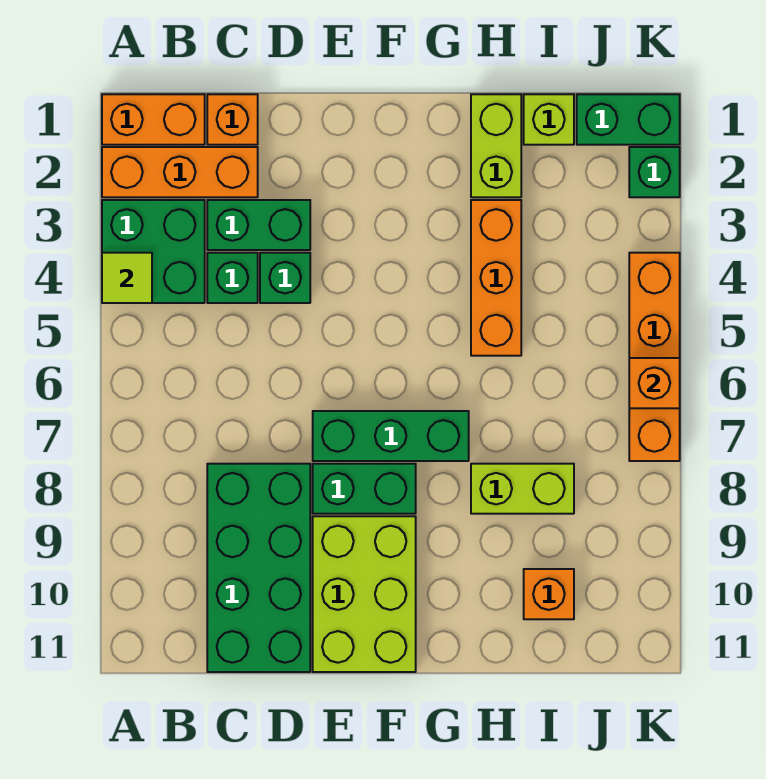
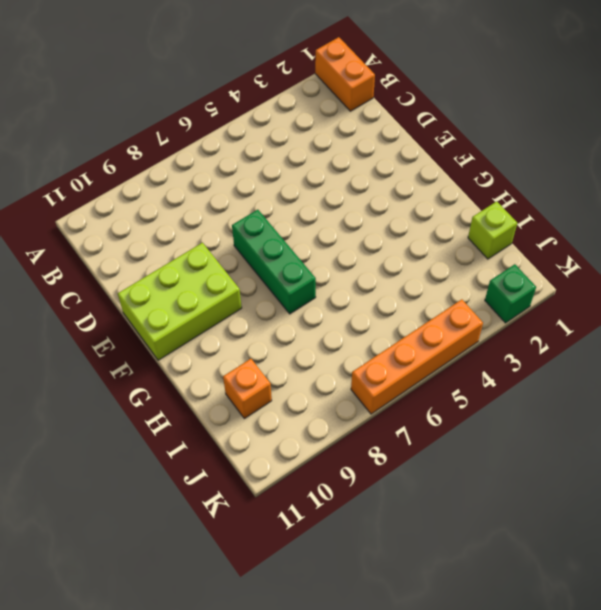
none -> orange 1x3 brick [102,147,258,197]
none -> green 2x2 brick [102,200,205,303]
none -> orange 1x1 brick [207,94,258,145]

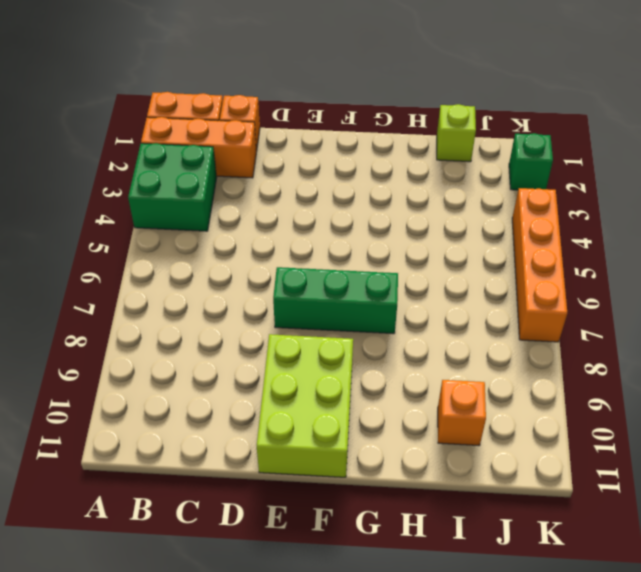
none -> green 1x2 brick [207,200,310,250]
none -> green 1x1 brick [207,253,258,303]
none -> green 2x4 brick [207,464,310,672]

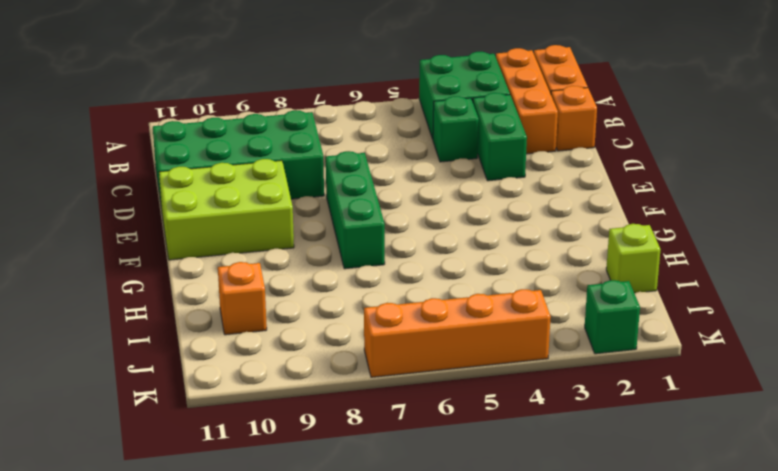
none -> green 1x1 brick [260,253,310,303]
none -> green 1x2 brick [313,464,416,514]
none -> lime 1x2 brick [471,94,521,197]

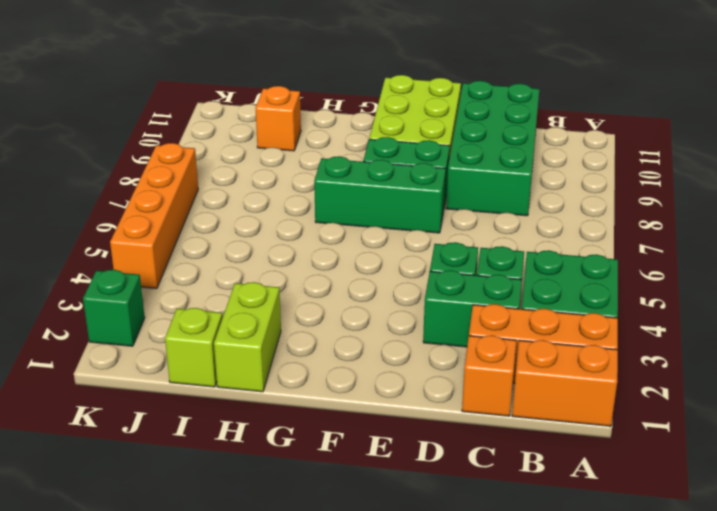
none -> orange 1x3 brick [471,200,521,356]
none -> lime 1x2 brick [471,464,574,514]
none -> green 1x2 brick [577,94,680,145]

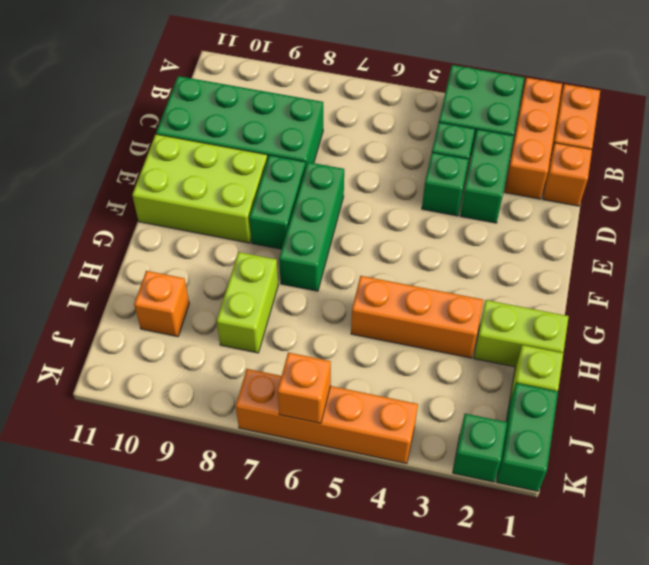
none -> lime 1x1 tile [102,253,152,303]

